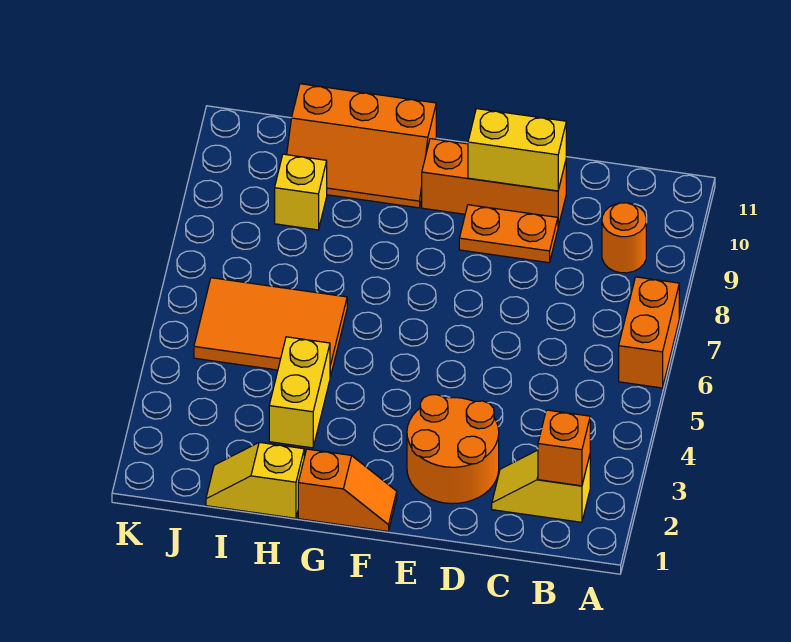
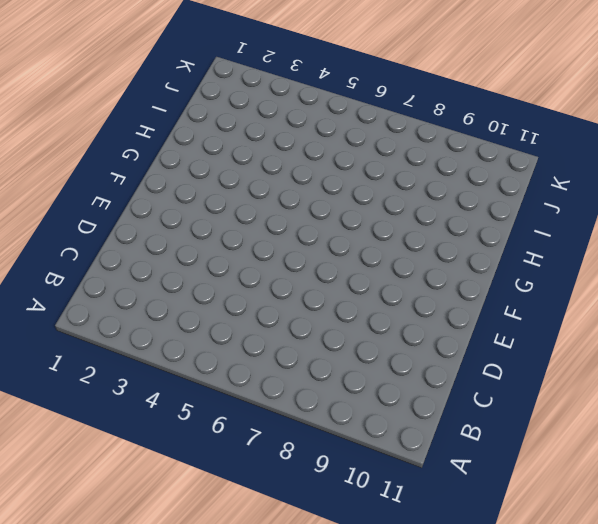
none -> orange 1x2 brick [619,277,679,388]
none -> yellow 1x2 slope [492,450,590,522]
none -> orange 1x1 round brick [602,203,646,273]

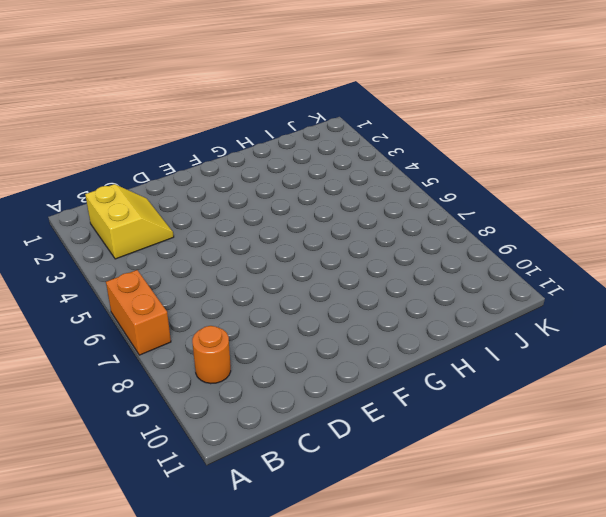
yellow 2x2 slope [85,184,174,259] -> yellow 1x2 slope [492,450,590,522]
none -> orange 2x2 round brick [407,395,499,504]
none -> orange 1x2 plate [459,205,558,263]
none -> orange 1x3 brick [422,139,566,226]

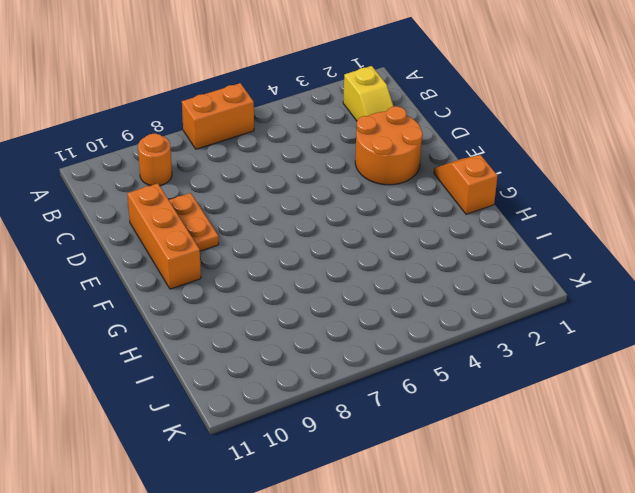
none -> orange 2x3 slope [287,84,436,208]
none -> yellow 1x2 slope [206,442,304,518]
none -> yellow 1x2 brick [269,337,330,448]

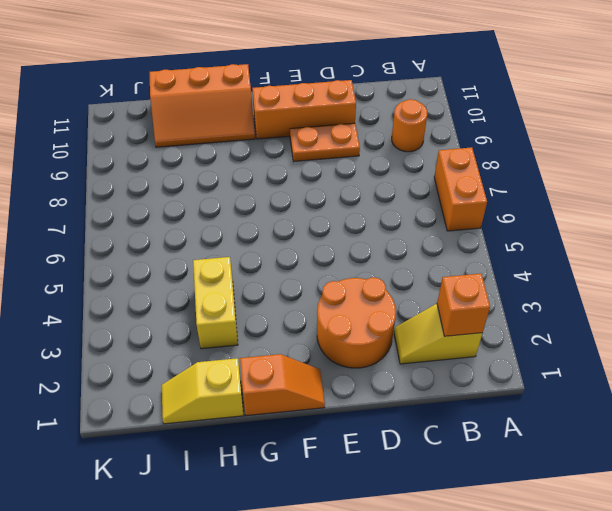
none -> orange 2x3 tile [194,278,347,377]
none -> yellow 1x1 brick [275,154,327,230]
none -> yellow 1x2 brick [468,109,566,191]

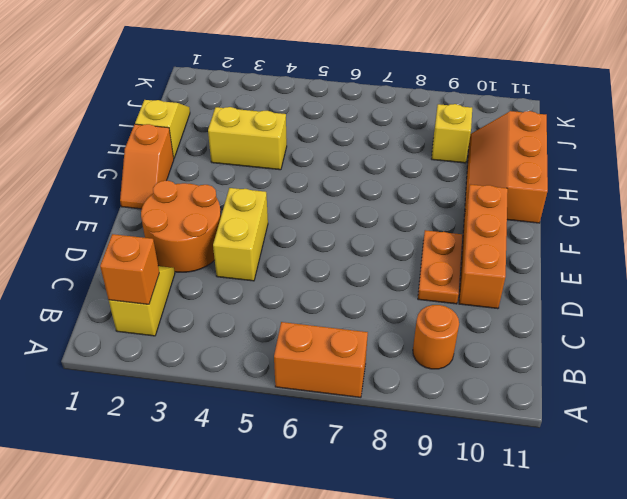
yellow 1x2 brick [213,188,268,281] -> yellow 1x2 brick moved to [468,109,566,191]
none -> orange 2x3 tile [194,278,347,377]

